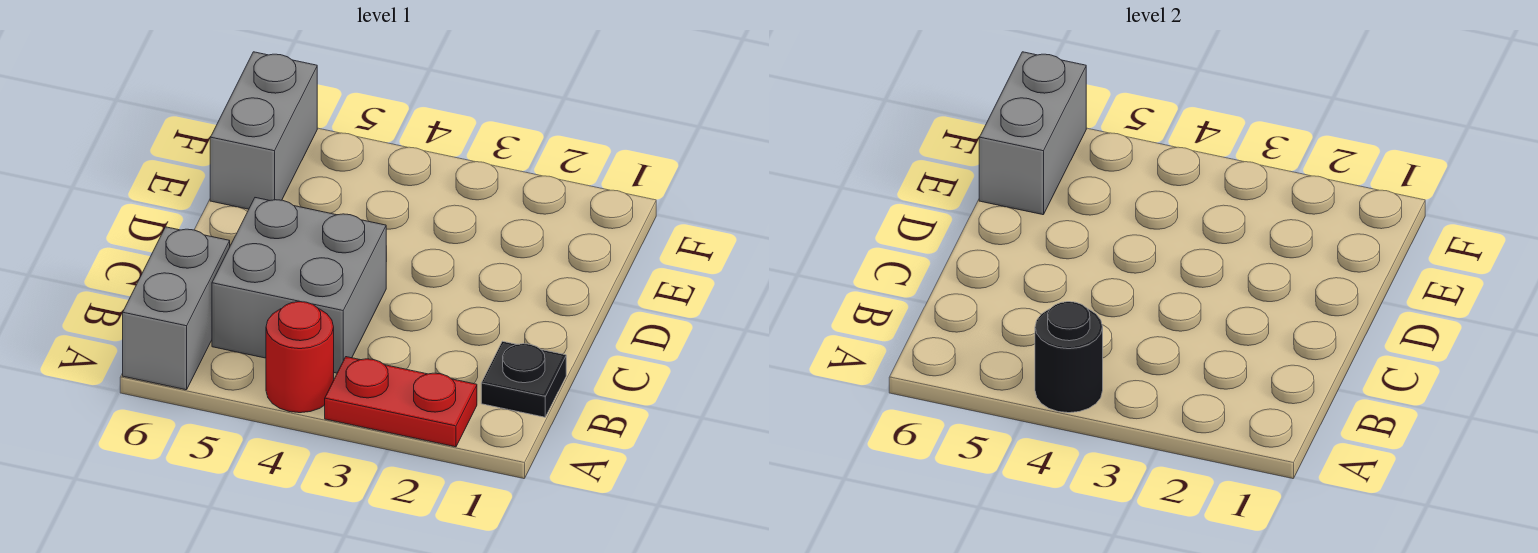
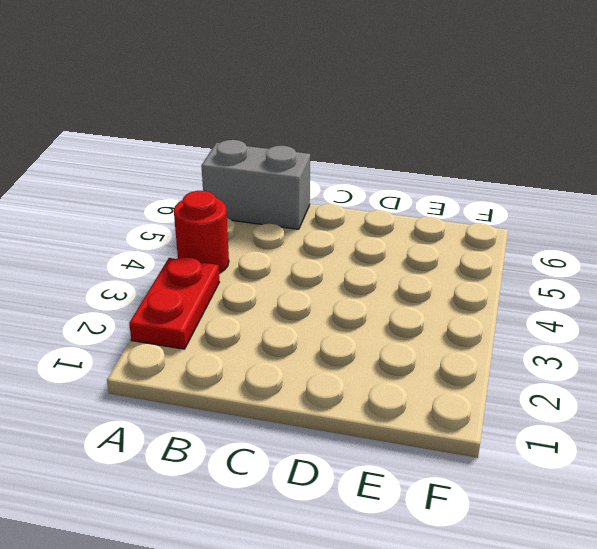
none -> black 1x1 plate [481,341,566,417]
none -> grey 2x2 brick [212,198,386,373]

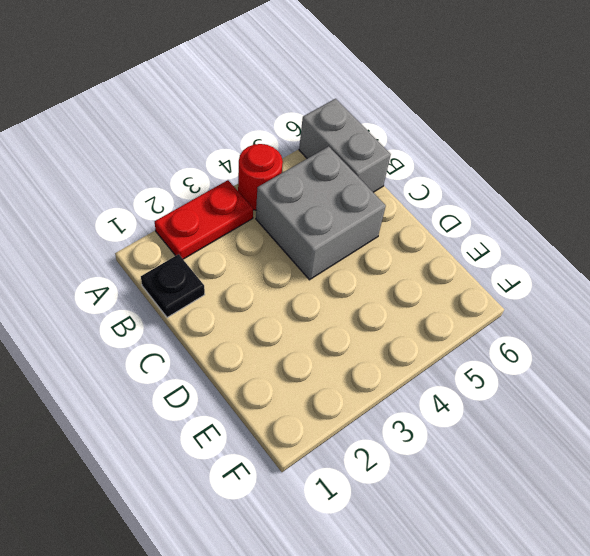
none -> grey 1x2 brick [210,52,317,209]
none -> black 1x1 round brick [1035,302,1103,413]

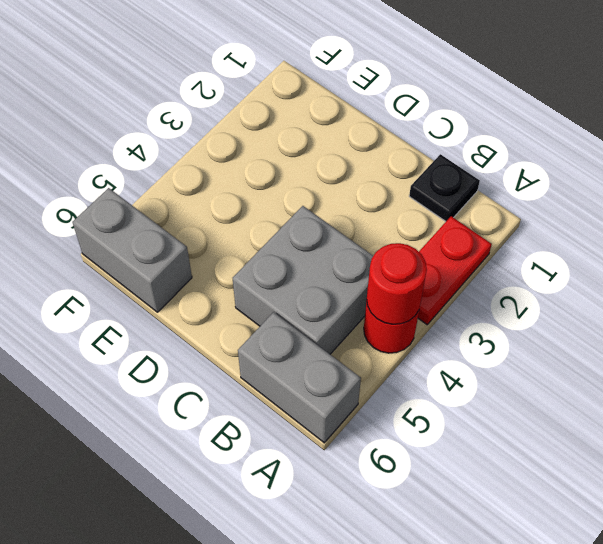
red 1x1 round brick [367,243,427,324] -> black 1x1 round brick [1035,302,1103,413]
none -> grey 1x2 brick [979,52,1086,215]

